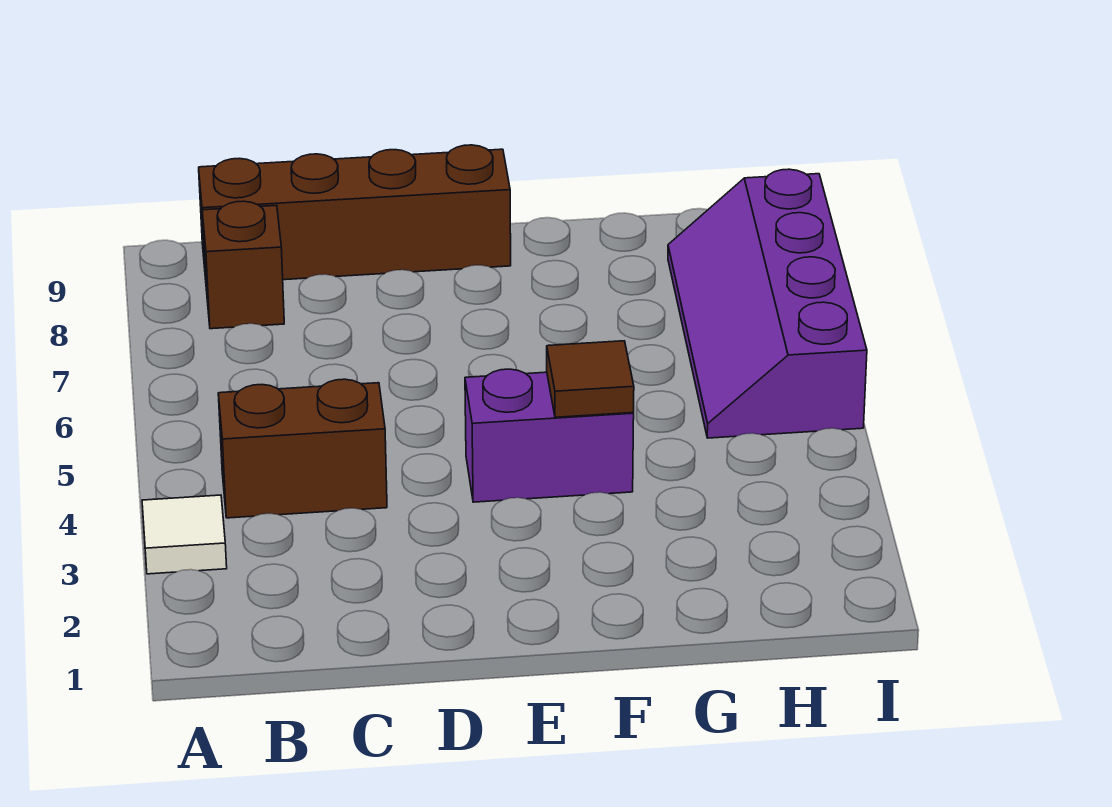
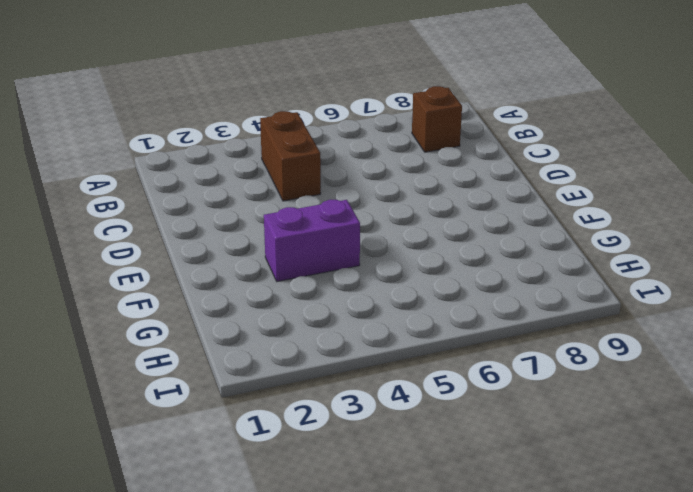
purple 1x2 brick [264,200,360,282] -> purple 1x2 brick turned to [465,369,634,502]
none -> white 1x1 tile [142,495,227,574]
none -> brown 1x4 brick [199,145,511,280]

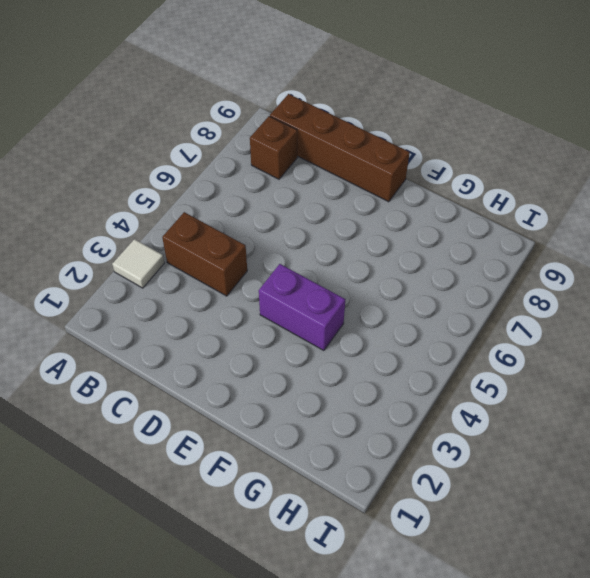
none -> purple 2x4 slope [668,169,867,438]
none -> brown 1x1 tile [547,341,634,417]

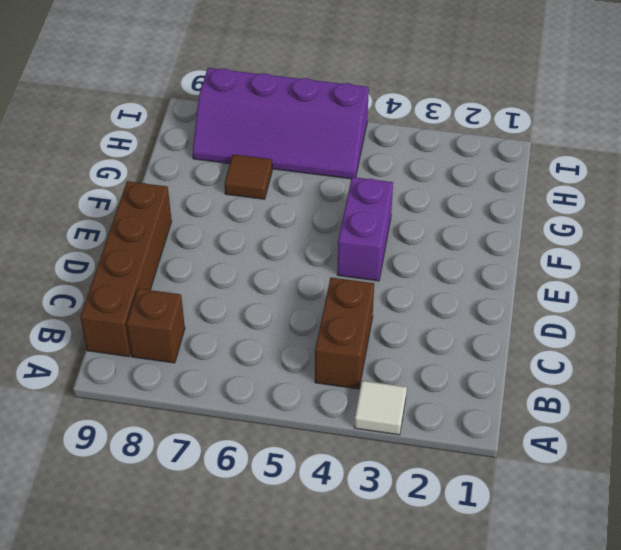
brown 1x1 tile [224,154,272,199] -> brown 1x1 tile moved to [547,341,634,417]

